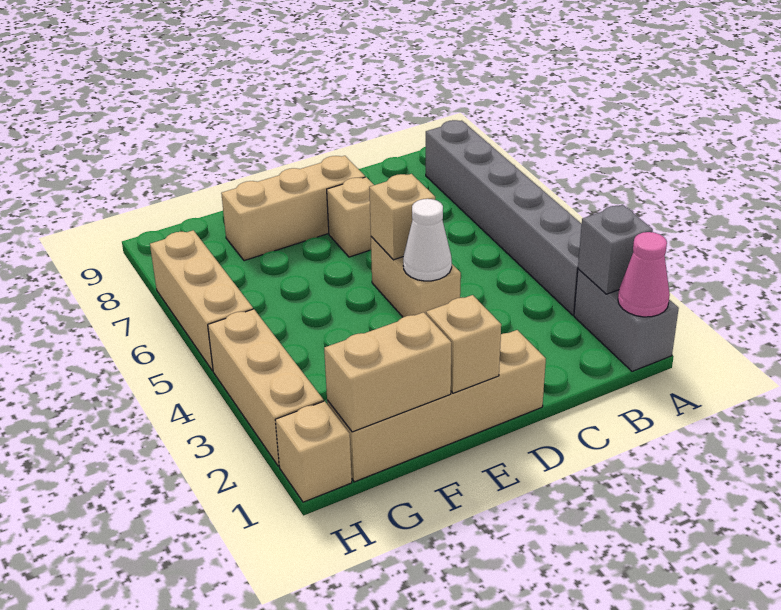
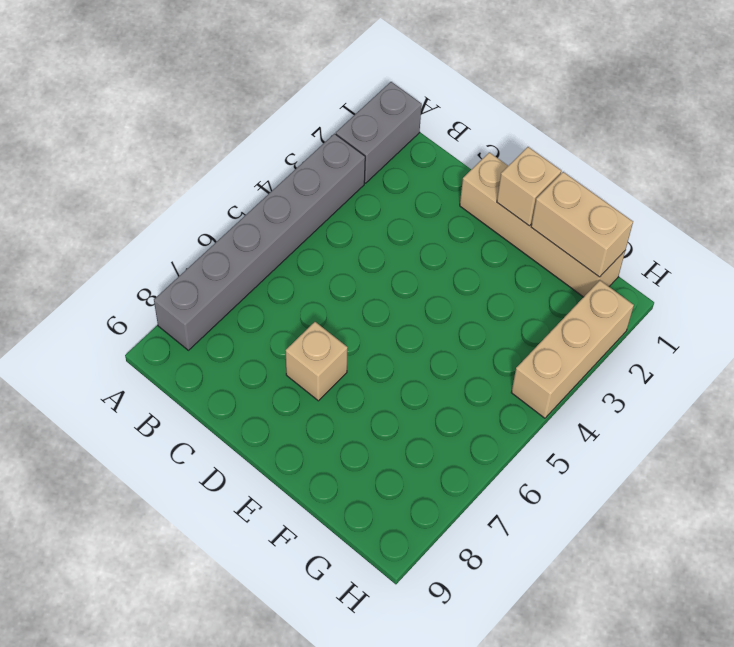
none -> tan 1x2 brick [371,237,461,317]
none -> tan 1x3 brick [221,156,365,261]
none -> tan 1x1 brick [275,401,352,502]

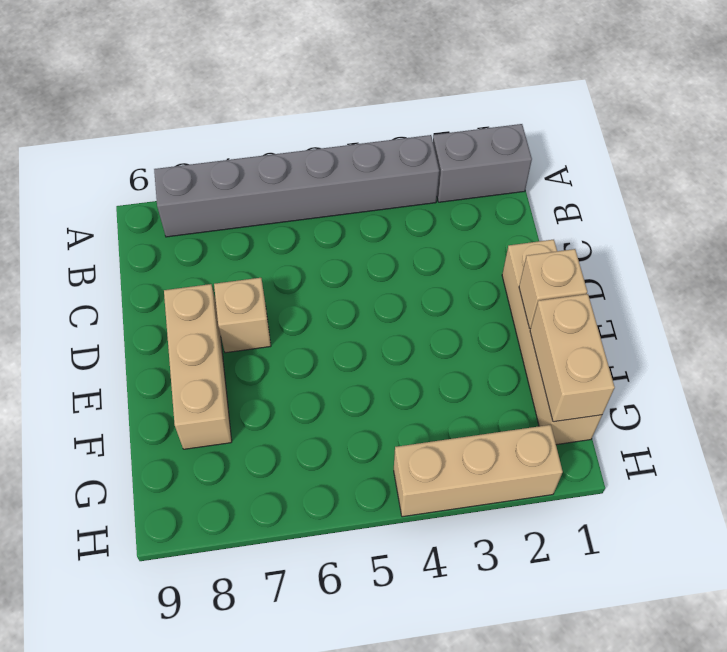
none -> tan 1x2 brick [371,237,461,317]
none -> tan 1x1 brick [275,401,352,502]
none -> tan 1x3 brick [150,230,253,371]

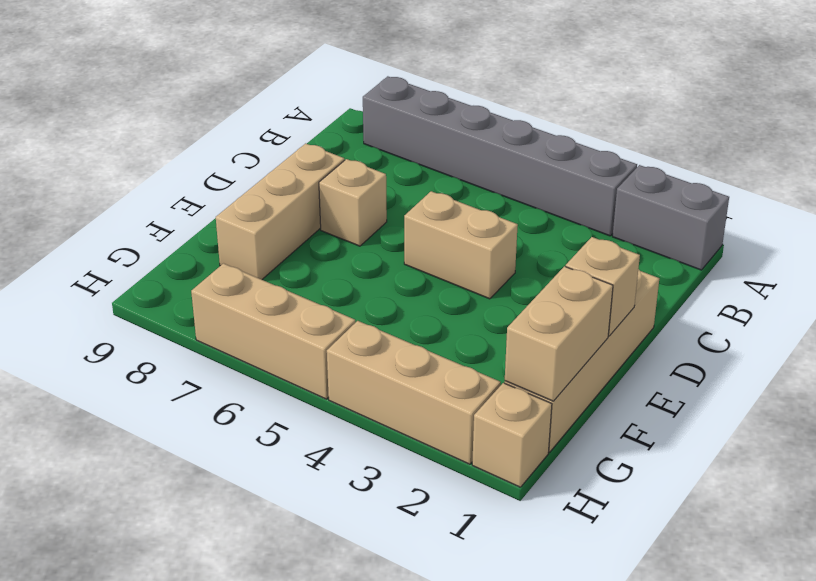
none -> pink 1x1 cone [618,232,670,317]
none -> grey 1x1 brick [578,205,653,294]
none -> white 1x1 cone [403,199,452,281]

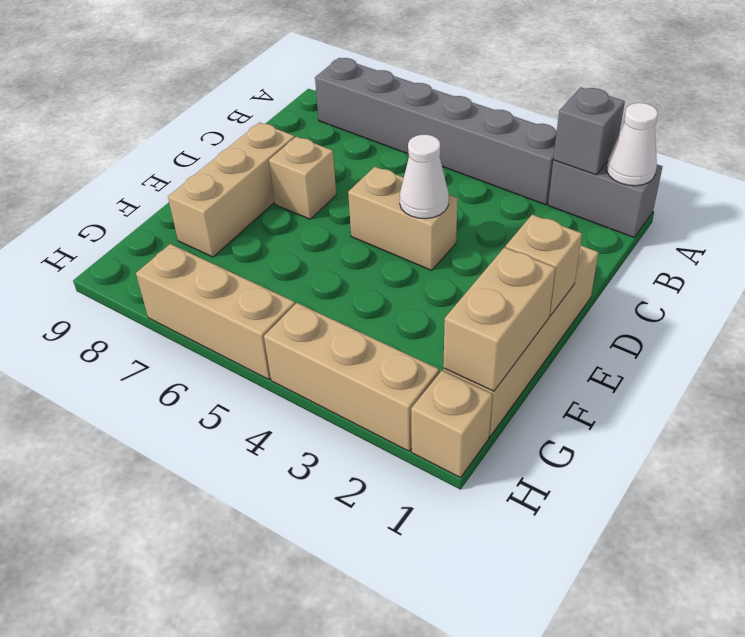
white 1x1 cone [607,103,658,186] -> pink 1x1 cone [618,232,670,317]
none -> tan 1x1 brick [369,174,435,260]

